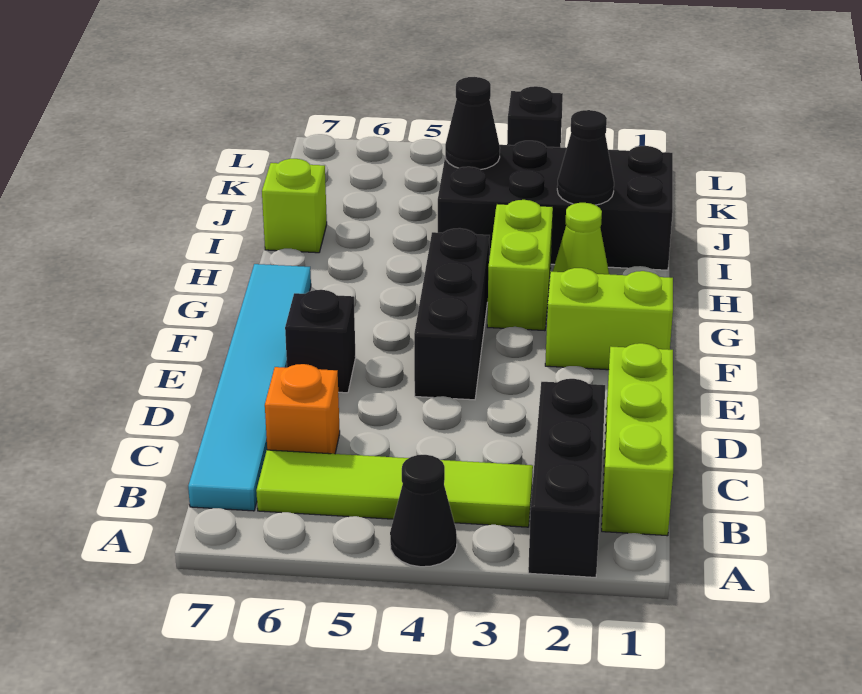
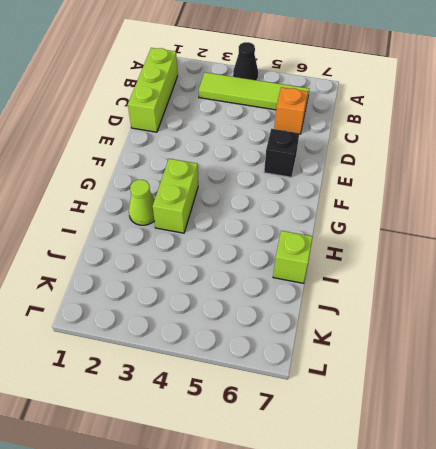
none -> black 1x3 brick [528,379,605,577]
none -> cyan 1x6 tile [188,264,311,511]
none -> black 1x3 brick [414,228,490,400]

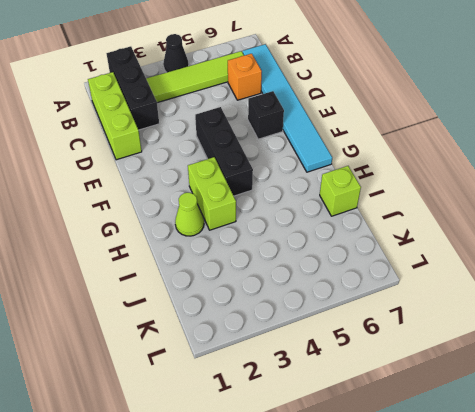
none -> lime 1x2 brick [545,268,673,370]
none -> black 2x4 brick [438,141,673,270]
none -> black 1x1 brick [507,86,563,147]

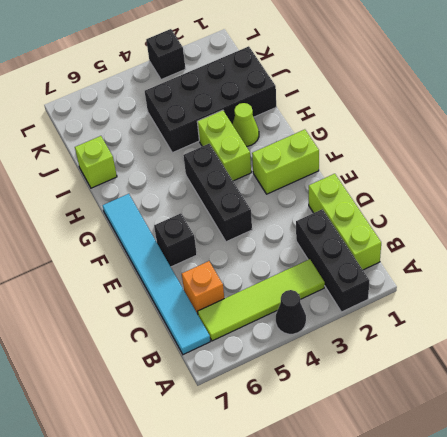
none -> black 1x1 cone [557,110,614,205]
none -> black 1x1 cone [445,77,500,169]

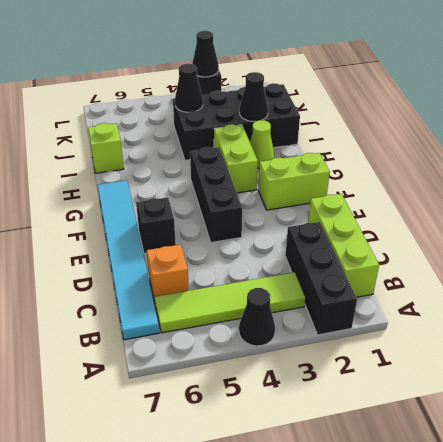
black 1x1 cone [192,31,219,77] -> none

